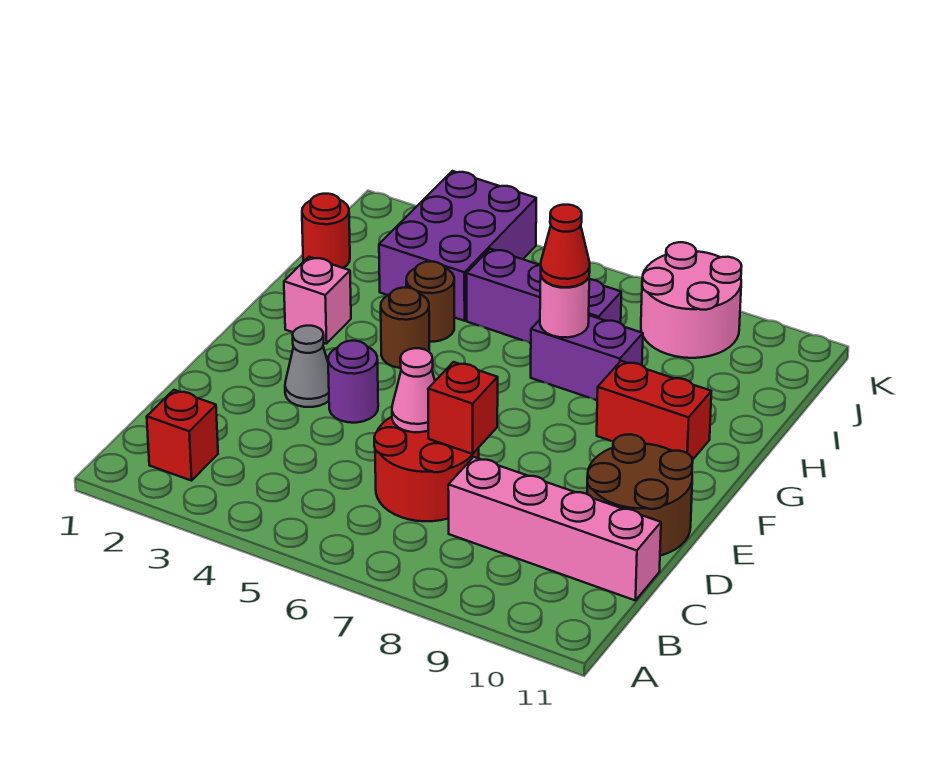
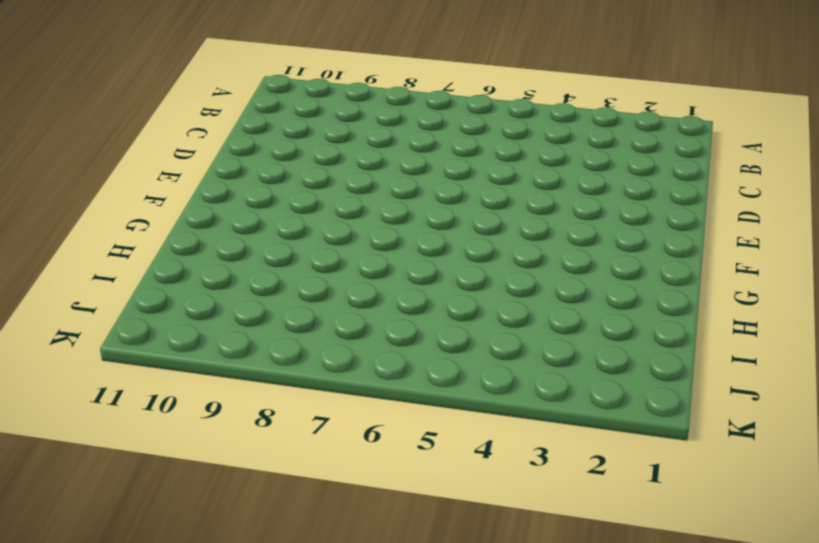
none -> red 1x1 brick [147,390,218,481]
none -> red 2x2 round brick [374,417,479,521]
none -> pink 1x4 brick [448,457,661,601]

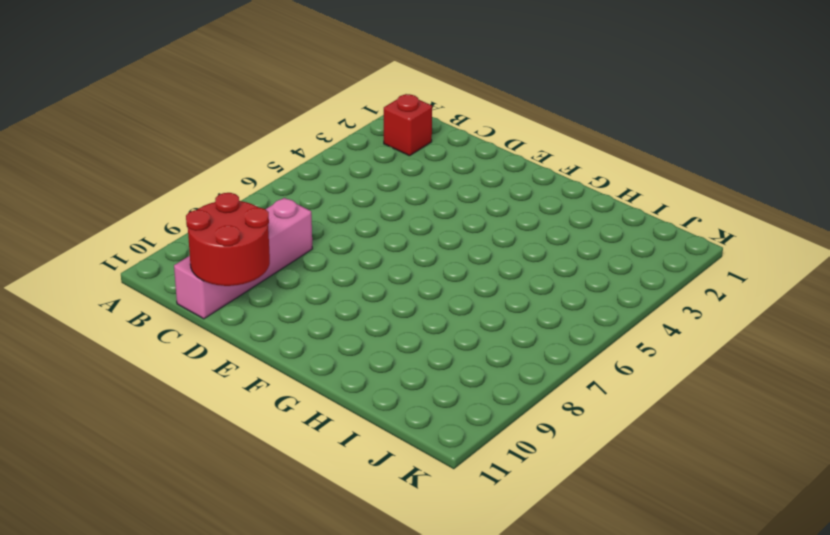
red 2x2 round brick [186,193,270,286] -> red 2x2 round brick moved to [374,417,479,521]
none -> brown 2x2 round brick [587,434,693,556]
none -> grey 1x1 cone [285,326,329,407]
none -> purple 1x1 round brick [328,341,378,423]

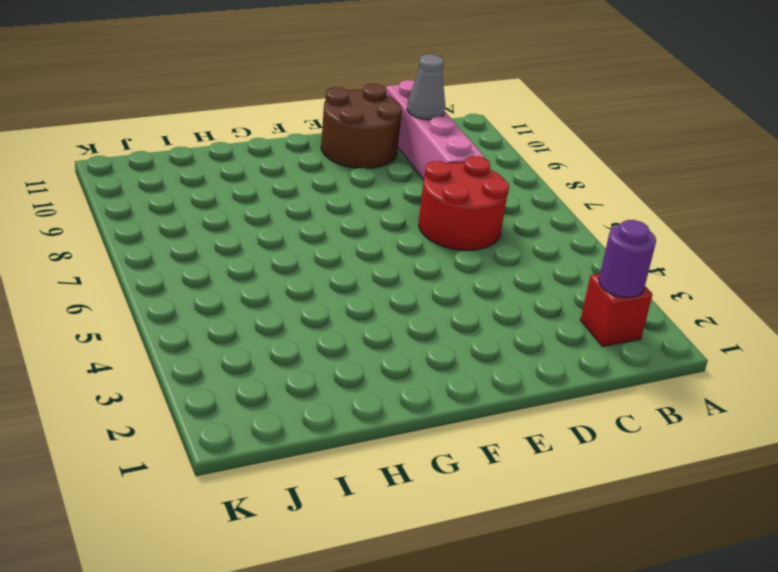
purple 1x1 round brick [599,220,656,298] -> purple 1x1 round brick moved to [328,341,378,423]
grey 1x1 cone [407,54,445,120] -> grey 1x1 cone moved to [285,326,329,407]
none -> pink 1x1 brick [284,257,351,344]
none -> brown 1x1 round brick [381,288,429,368]
none -> red 1x2 brick [597,361,711,460]

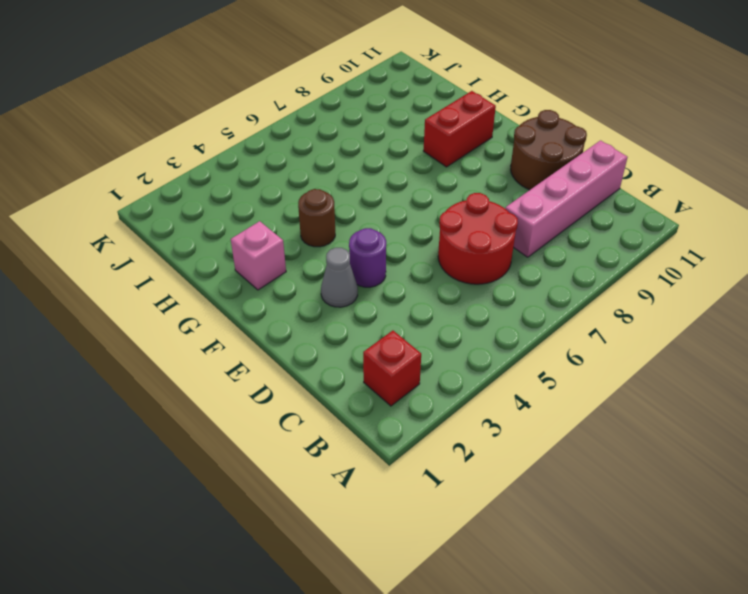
none -> brown 1x1 round brick [406,262,454,342]
none -> purple 1x2 brick [531,315,643,400]
none -> red 1x1 round brick [302,194,350,268]

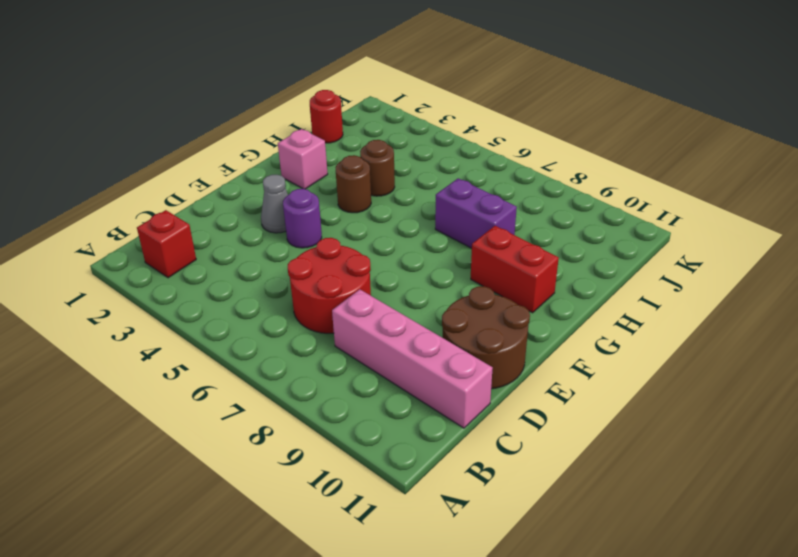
none -> purple 2x3 brick [379,171,536,321]
none -> purple 1x3 brick [467,249,621,343]
none -> pink 2x2 round brick [641,242,742,358]

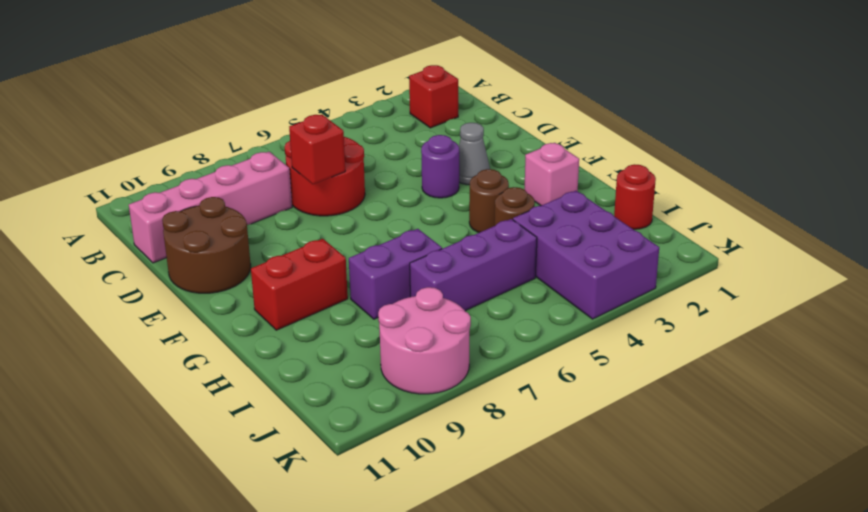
none -> pink 1x1 cone [392,348,435,432]
none -> pink 1x1 round brick [540,277,589,338]
none -> red 1x1 cone [541,205,590,287]

